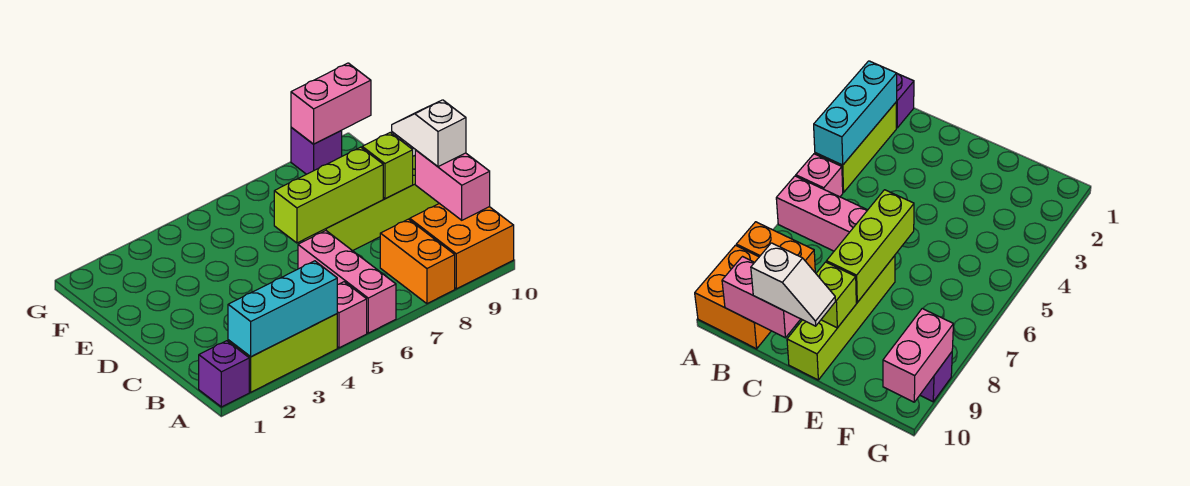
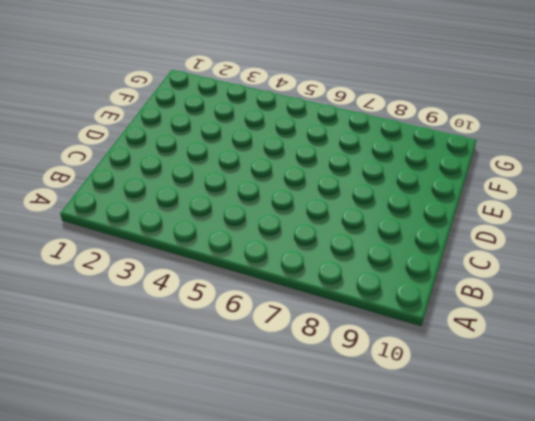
none -> purple 1x1 brick [199,341,249,407]
none -> lime 1x3 brick [228,314,337,392]
none -> pink 1x1 brick [337,282,367,348]

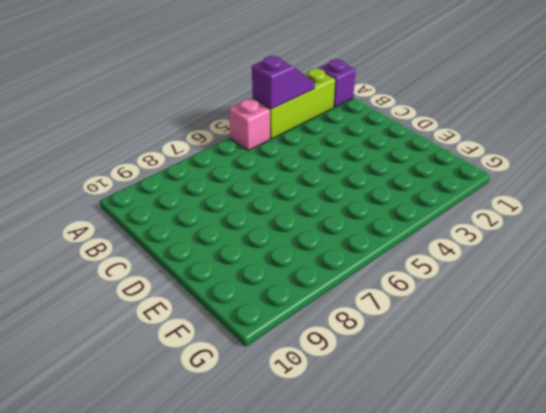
purple 1x2 slope [252,56,315,109] -> cyan 1x3 brick [228,261,337,357]
none -> pink 1x3 brick [298,231,396,333]
none -> orange 1x2 brick [380,219,455,304]
none -> orange 2x2 brick [410,203,514,289]

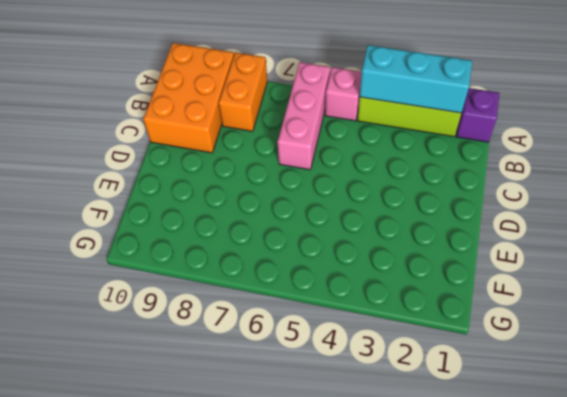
orange 2x3 brick [143,43,234,153] -> orange 2x2 brick [410,203,514,289]
none -> lime 1x4 brick [304,156,439,251]
none -> purple 1x1 brick [291,127,342,174]
none -> pink 1x2 brick [415,150,490,220]

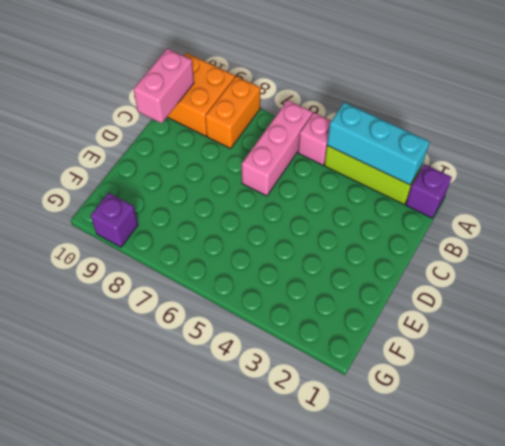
none -> lime 1x4 brick [304,156,439,251]
none -> lime 1x3 brick [274,147,383,243]
none -> lime 1x1 brick [362,133,413,199]

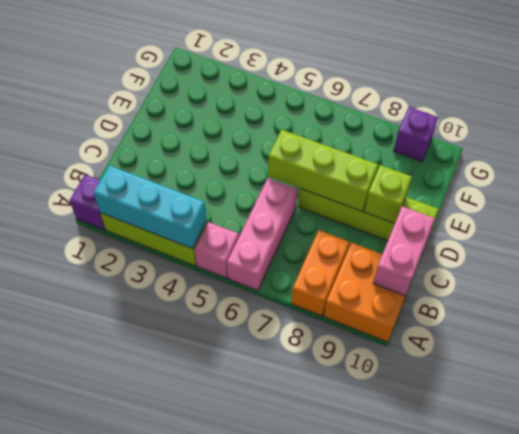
none -> pink 1x2 brick [291,63,371,144]
none -> white 1x2 slope [392,100,466,167]

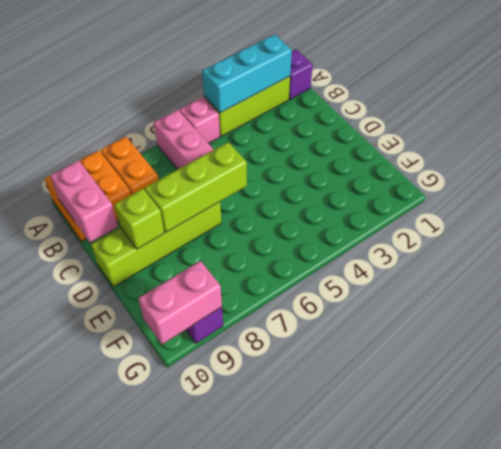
none -> white 1x2 slope [392,100,466,167]

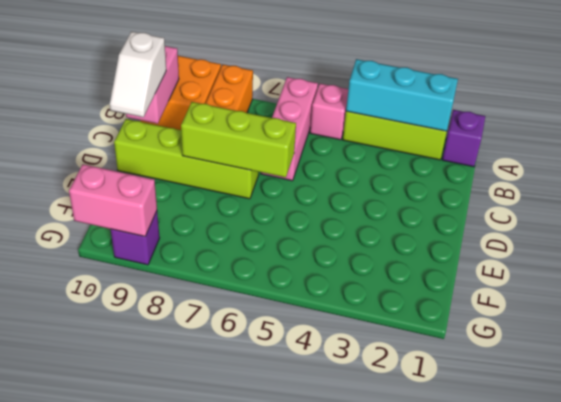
none -> lime 1x1 brick [362,133,413,199]

